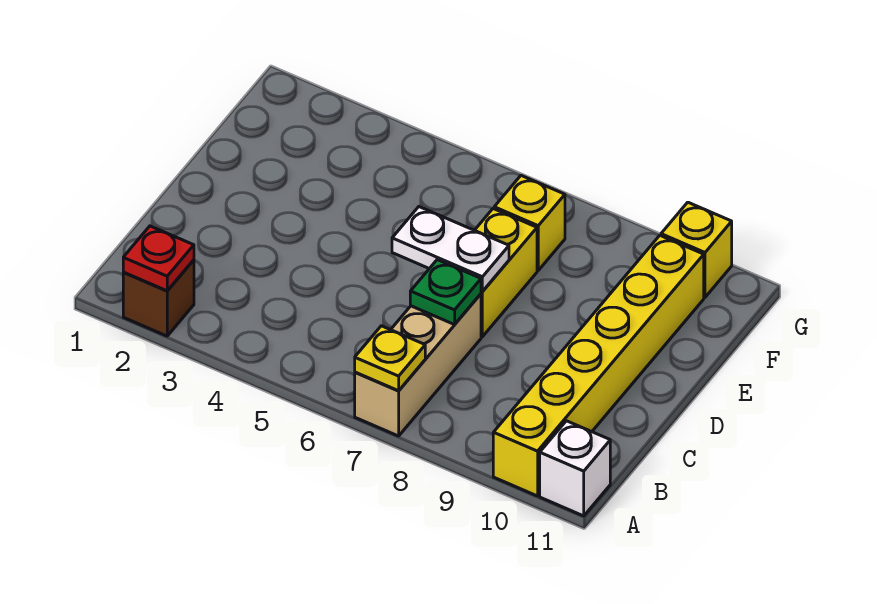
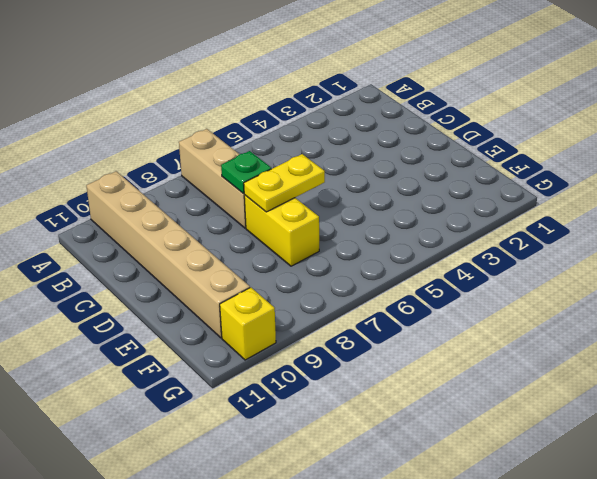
tan 1x6 brick [86,171,250,338] -> yellow 1x6 brick [493,236,704,496]
yellow 1x2 plate [244,154,325,212] -> white 1x2 plate [392,207,509,291]
none -> brown 1x1 brick [123,260,194,336]
none -> white 1x1 brick [540,421,610,516]

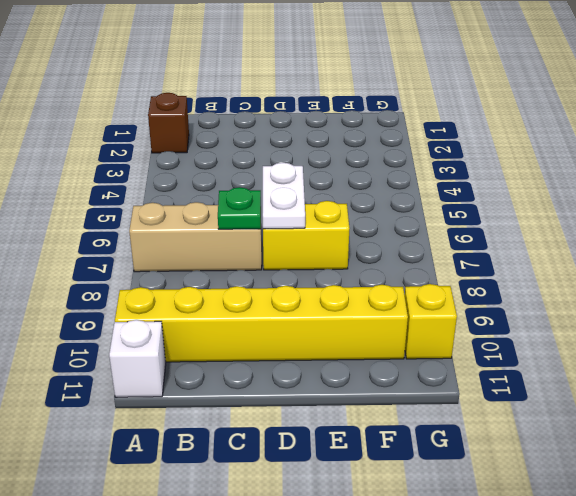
none -> yellow 1x1 brick [494,176,565,270]
none -> red 1x1 plate [123,226,194,291]

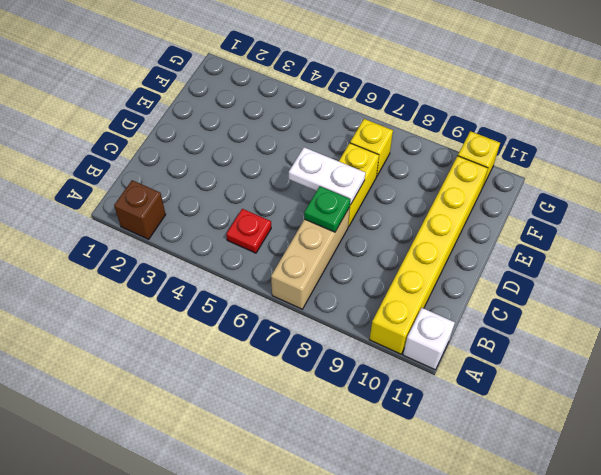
red 1x1 plate [226,209,271,253] -> red 1x1 plate moved to [123,226,194,291]
none -> yellow 1x1 plate [355,326,425,391]

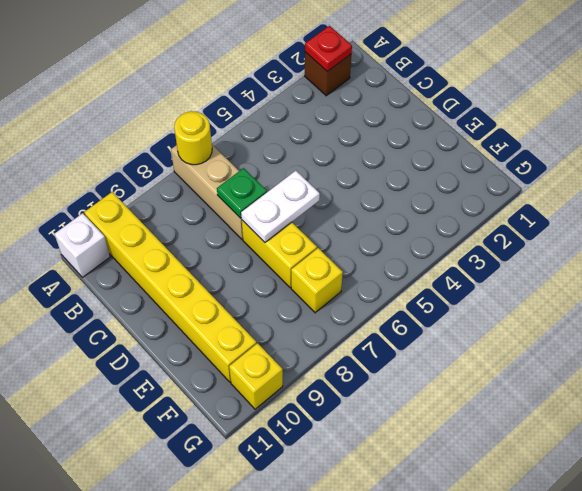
yellow 1x1 round brick [174,111,212,165] -> yellow 1x1 plate [355,326,425,391]

